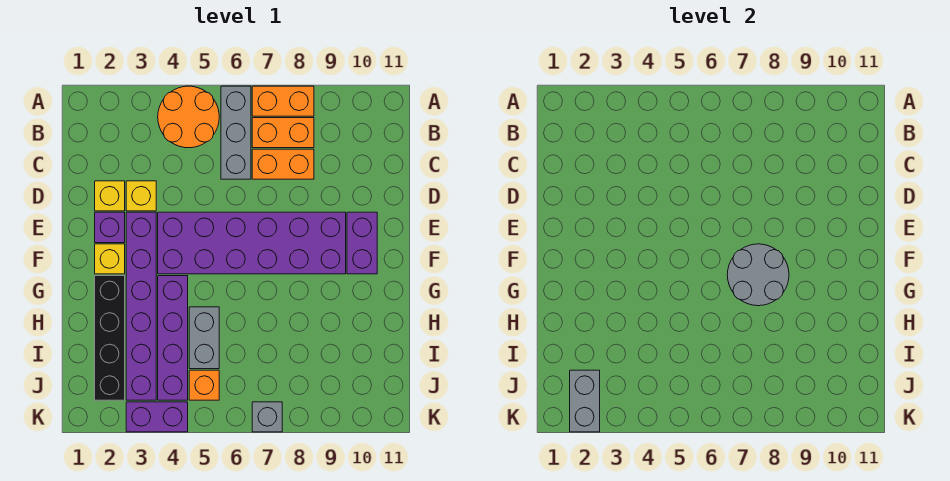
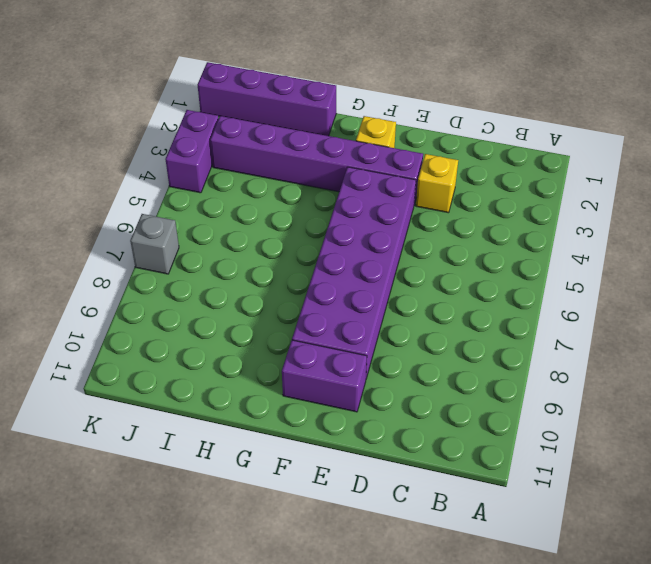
purple 1x4 brick [198,62,336,136] -> purple 1x4 brick moved to [158,276,188,400]
none -> orange 2x2 round brick [158,86,219,148]
none -> grey 1x3 brick [221,86,251,179]
none -> orange 1x2 brick [252,86,314,116]

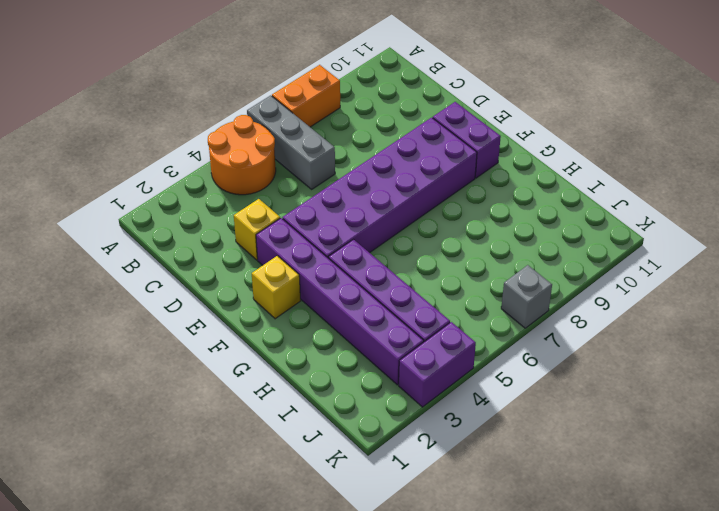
none -> orange 1x2 brick [252,118,314,148]
none -> orange 1x2 brick [252,149,314,179]
none -> yellow 1x1 brick [95,181,125,211]

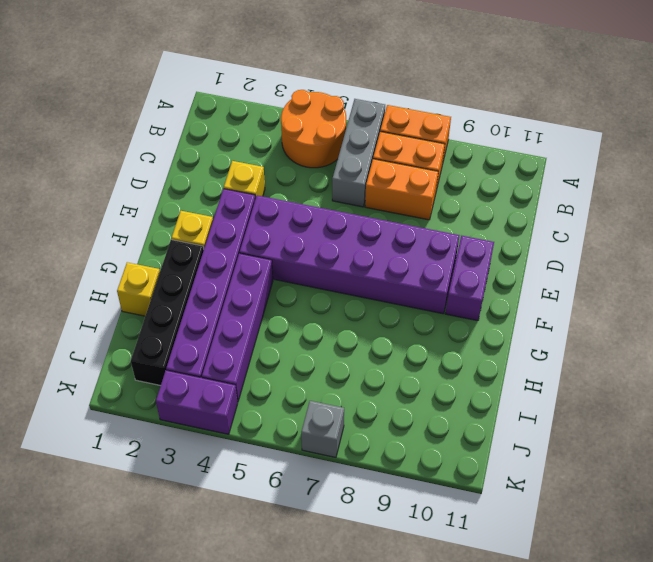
yellow 1x1 brick [117,262,160,316] -> yellow 1x1 brick moved to [95,181,125,211]
none -> purple 1x1 brick [95,212,125,243]
none -> grey 1x2 brick [189,307,219,369]
none -> orange 1x1 brick [189,370,219,400]

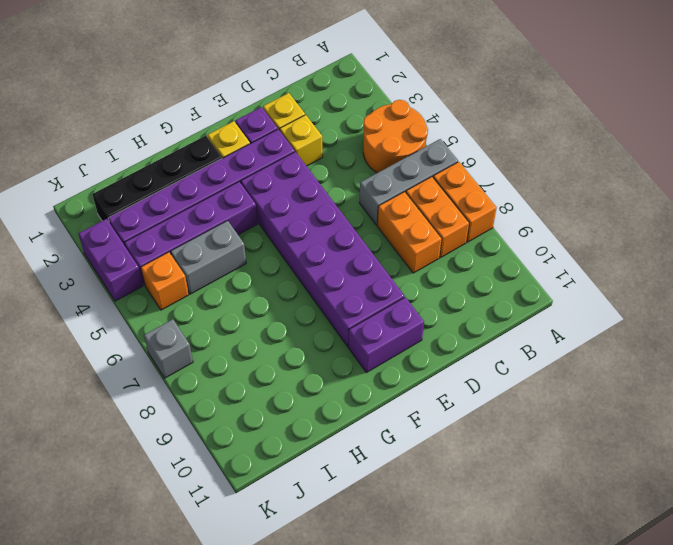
none -> grey 2x2 round brick [727,244,789,306]
none -> grey 1x2 brick [570,370,600,432]

